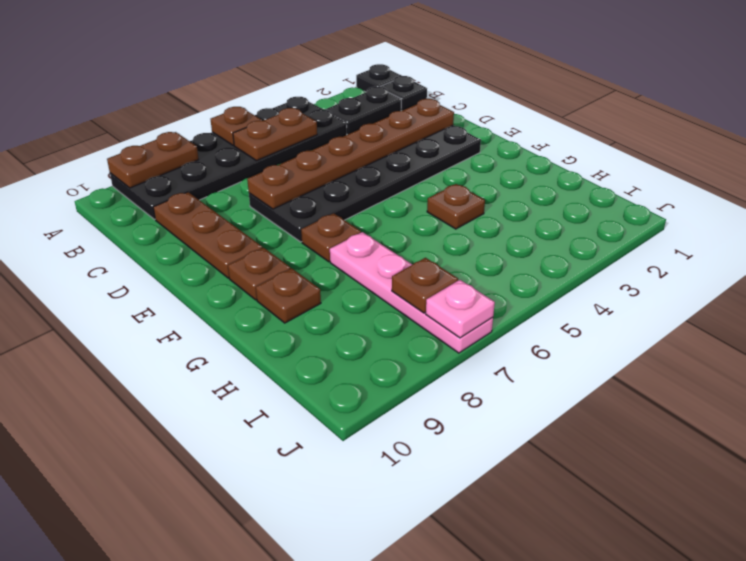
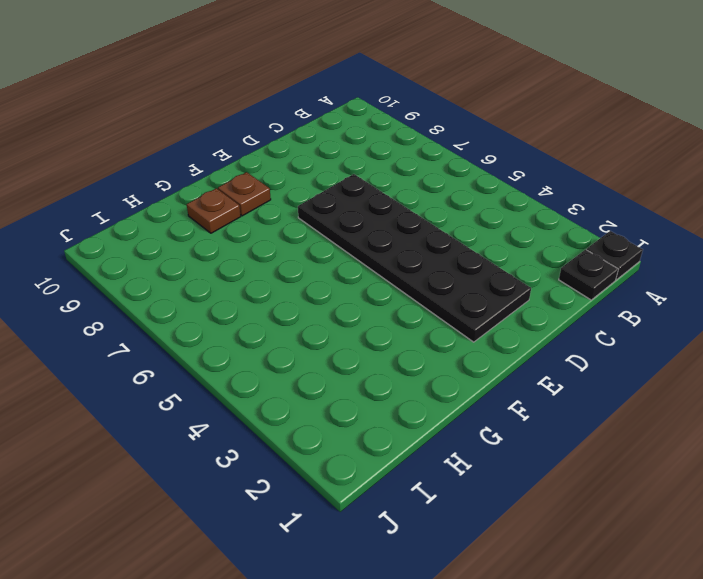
none -> black 2x6 plate [110,97,347,219]
none -> black 1x2 plate [325,87,401,135]
none -> brown 1x3 plate [153,192,262,278]

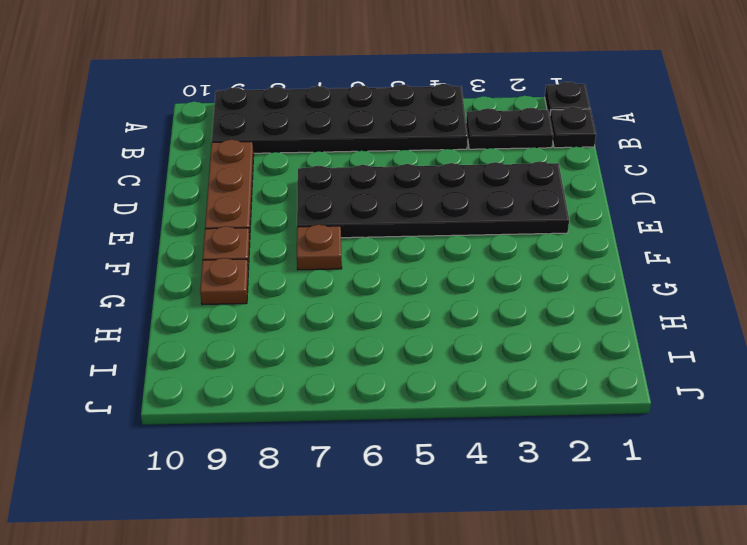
none -> brown 1x1 plate [427,184,485,229]
none -> pink 1x4 plate [330,232,493,353]
none -> brown 1x1 plate [211,107,262,145]

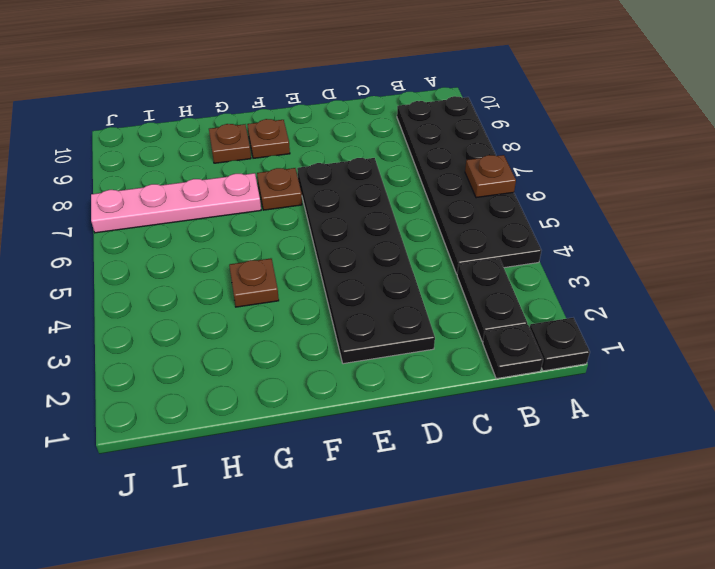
none -> brown 1x3 plate [153,192,262,278]
none -> brown 1x2 plate [107,132,199,188]
none -> brown 1x2 plate [233,108,317,161]

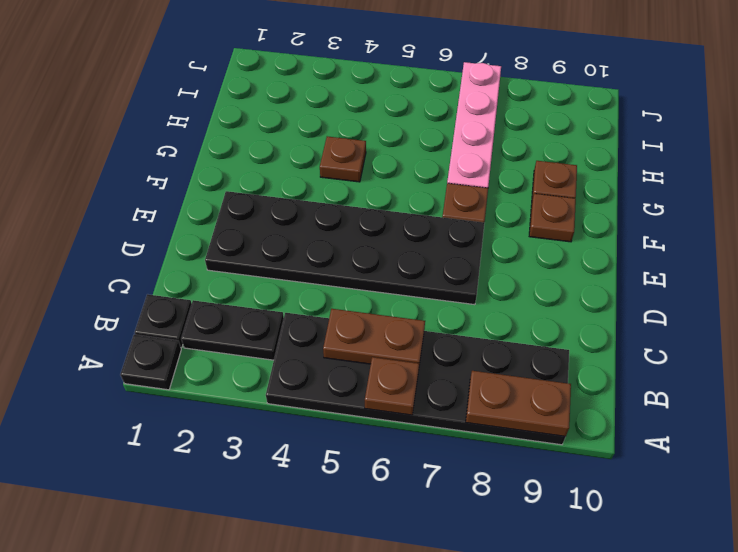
none -> brown 1x3 plate [153,192,262,278]
none -> brown 1x6 plate [247,99,454,209]
none -> brown 1x1 plate [392,258,458,313]

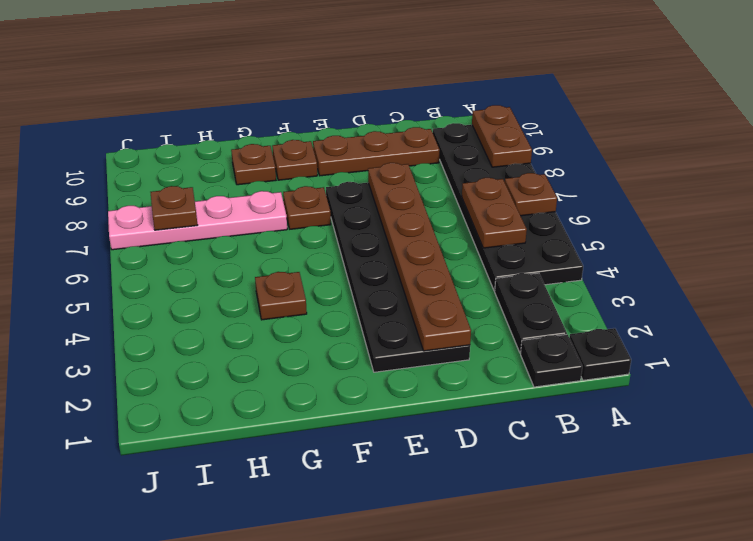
none -> pink 1x1 plate [426,280,495,338]

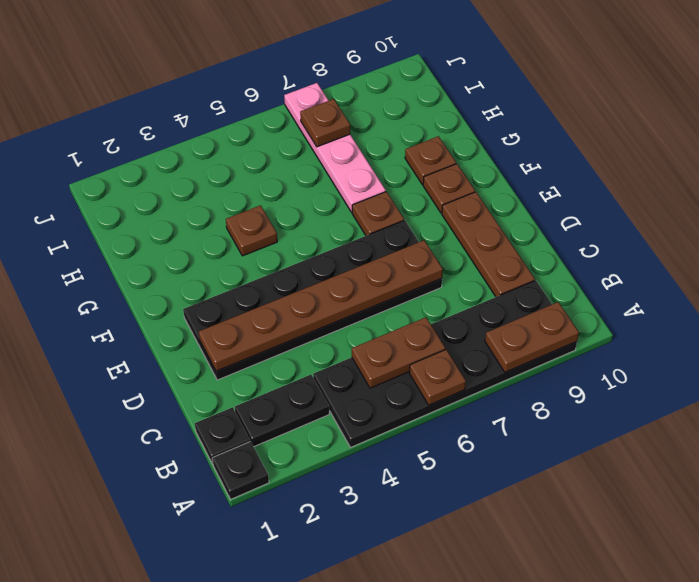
none -> pink 1x1 plate [426,280,495,338]

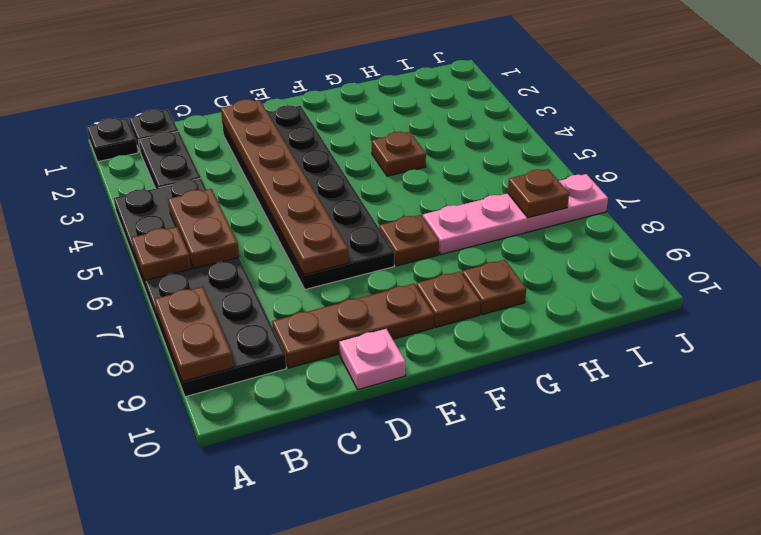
pink 1x1 plate [339,329,406,390] -> pink 1x1 plate moved to [426,280,495,338]

